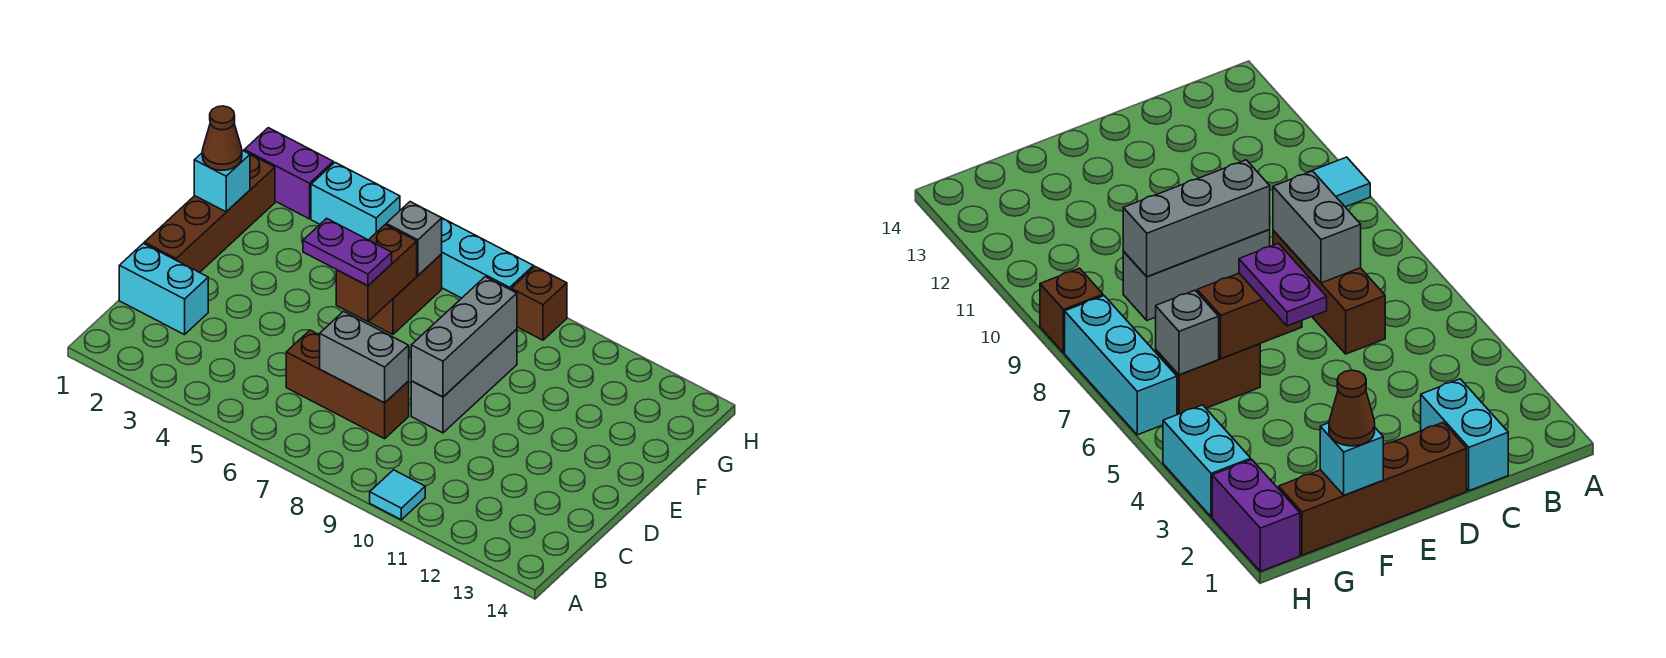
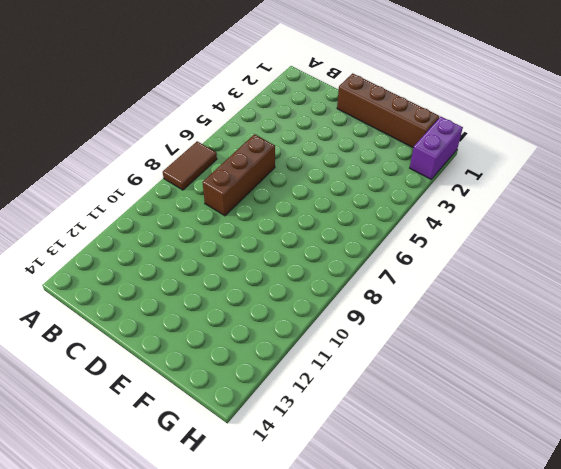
brown 1x2 tile [163,141,217,190] -> none
none -> cyan 1x1 tile [370,470,425,520]
none -> cyan 1x2 brick [119,243,208,335]
none -> grey 1x3 brick [411,329,517,433]

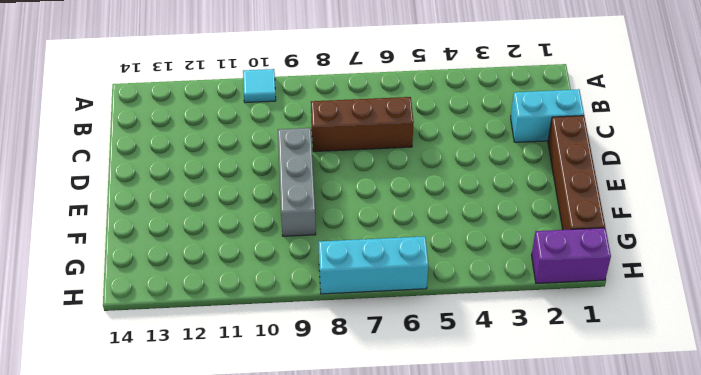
none -> brown 1x2 brick [368,254,442,335]
none -> cyan 1x2 brick [311,162,400,240]
none -> brown 1x1 brick [511,267,567,340]

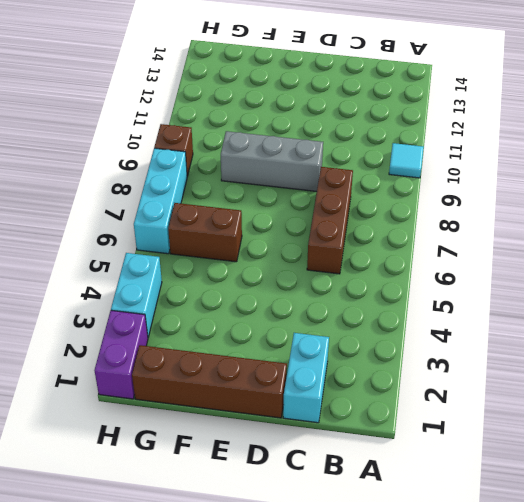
none -> grey 1x2 brick [320,312,409,403]
none -> grey 1x3 brick [411,277,517,397]
none -> brown 1x2 brick [336,225,417,322]

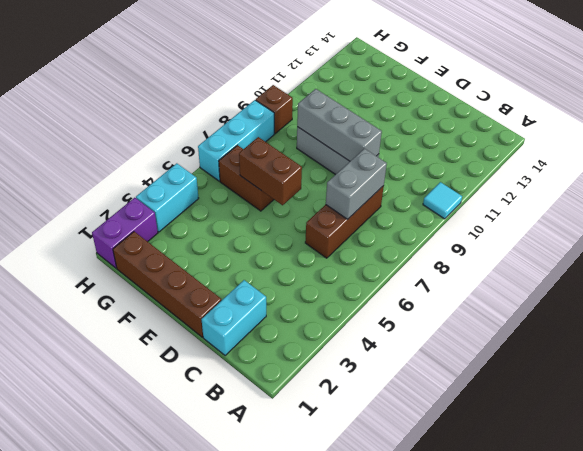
none -> cyan 1x1 brick [194,150,250,212]
none -> grey 1x1 brick [386,202,442,275]
none -> purple 1x2 plate [303,218,392,286]

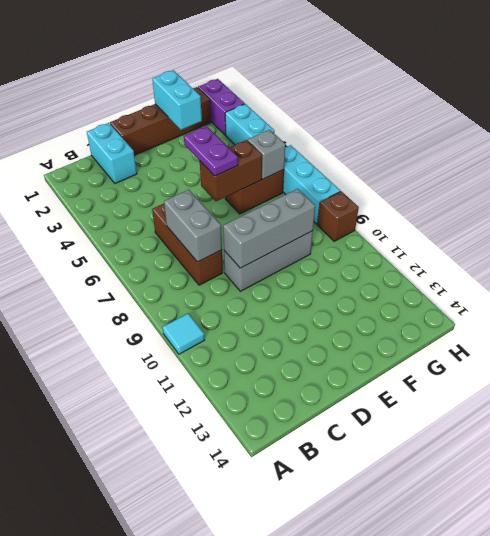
cyan 1x2 brick [152,70,202,130] -> cyan 1x1 brick [194,150,250,212]
none -> brown 1x1 cone [202,106,242,170]

